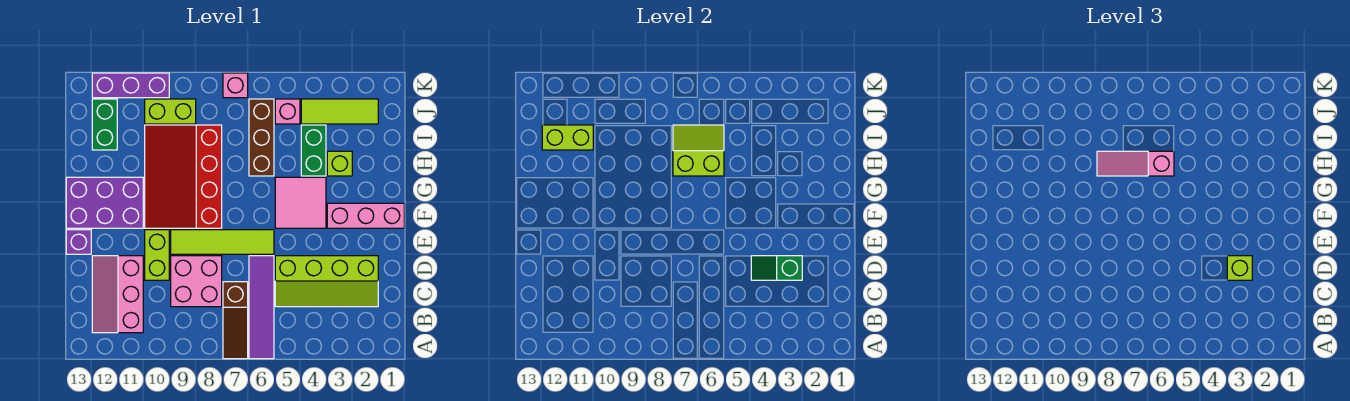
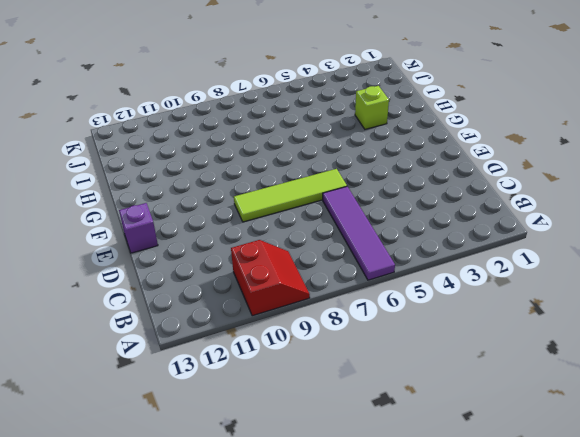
red 2x2 slope [231,240,310,316] -> none
none -> brown 1x3 slope [223,282,248,359]
none -> pink 2x3 slope [92,256,143,333]
none -> lime 2x4 slope [275,256,378,307]

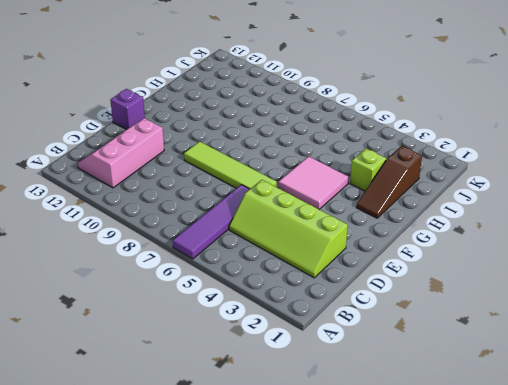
brown 1x3 slope [356,146,422,218] -> brown 1x3 slope moved to [223,282,248,359]
none -> pink 2x2 brick [171,256,222,307]
none -> lime 1x2 brick [145,230,169,280]
none -> pink 1x3 brick [327,203,404,228]

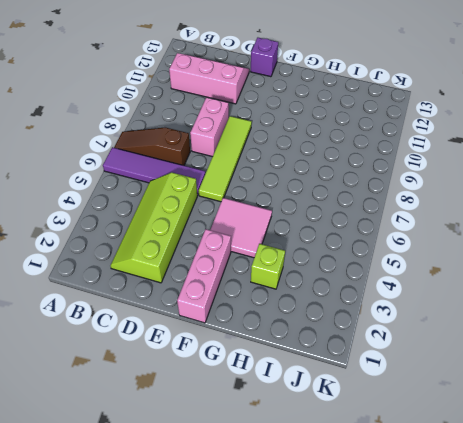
pink 1x2 brick [190,97,229,157] -> pink 2x2 brick [171,256,222,307]
none -> lime 1x2 brick [145,230,169,280]
none -> red 3x4 slope [145,125,222,228]
none -> purple 2x3 brick [66,177,143,228]

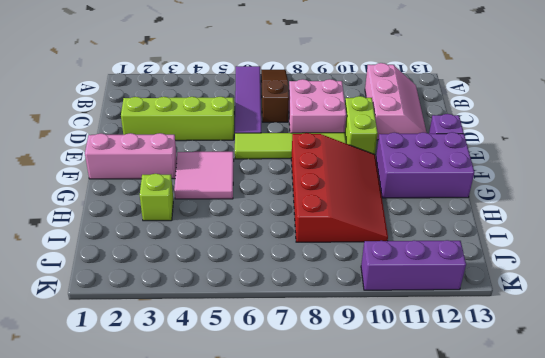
none -> green 1x2 brick [301,125,326,176]
none -> brown 1x3 brick [249,99,274,176]
none -> green 1x2 brick [92,99,117,150]

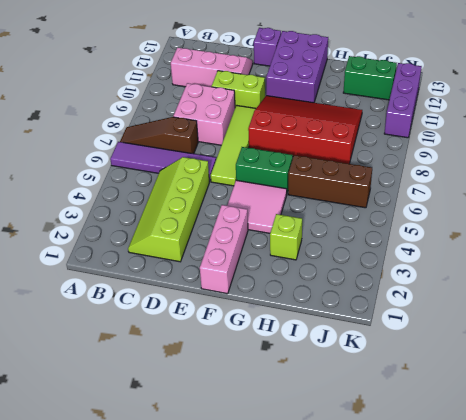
green 1x2 brick [236,147,293,193] -> green 1x2 brick moved to [301,125,326,176]
none -> lime 1x3 tile [301,99,378,124]
none -> pink 1x1 brick [275,99,300,124]
none -> lime 1x2 brick [145,99,196,124]

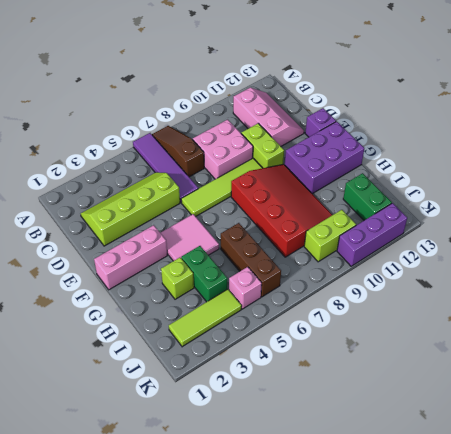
none -> pink 1x1 brick [223,73,248,98]
none -> green 1x2 slope [751,256,802,280]
none -> lime 2x2 slope [673,125,724,176]

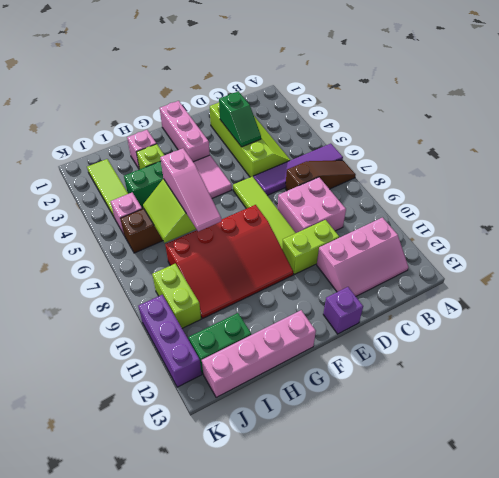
pink 1x4 brick [202,310,316,398] -> purple 2x3 brick [66,177,143,228]
pink 1x1 brick [127,130,156,169] -> pink 1x1 brick moved to [223,73,248,98]
none -> lime 1x2 brick [542,125,593,150]
none -> lime 1x1 brick [1227,256,1252,280]

